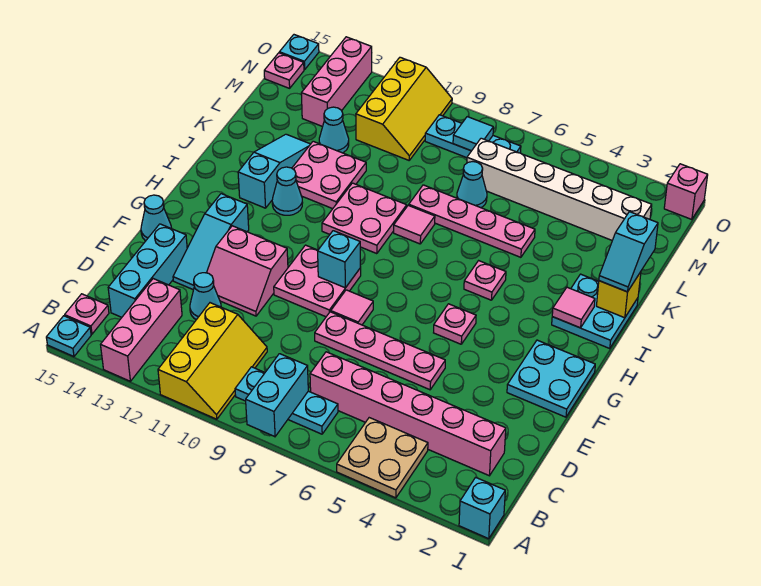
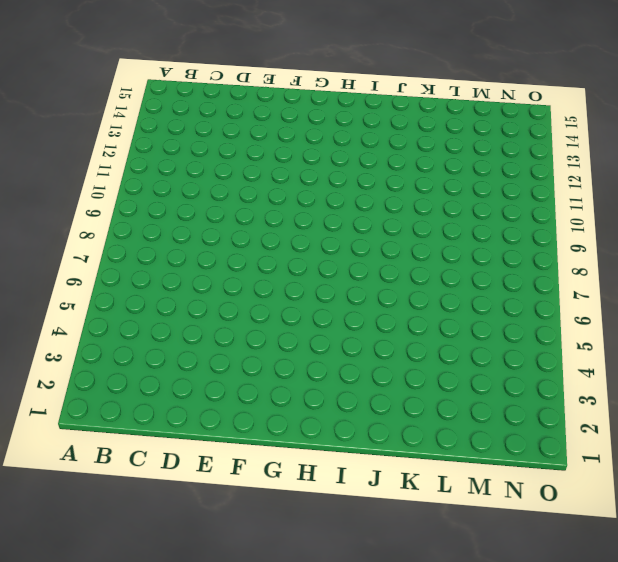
none -> cyan 1x1 brick [459,477,505,539]
none -> tan 2x2 plate [337,418,428,498]
none -> yellow 2x3 slope [158,303,267,419]
none -> pink 1x3 brick [101,279,182,381]

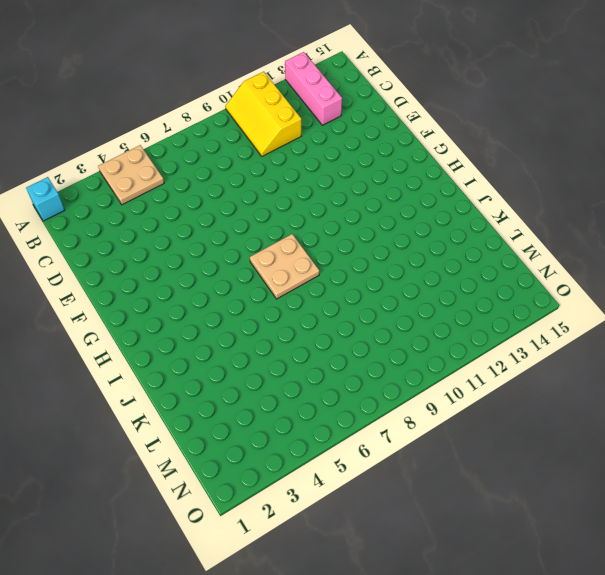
tan 2x2 plate [250,234,319,299] -> none
none -> cyan 1x1 plate [46,316,91,357]
none -> cyan 1x3 plate [235,367,338,434]
none -> pink 1x1 plate [65,294,109,334]
none -> pink 1x6 brick [310,352,506,476]

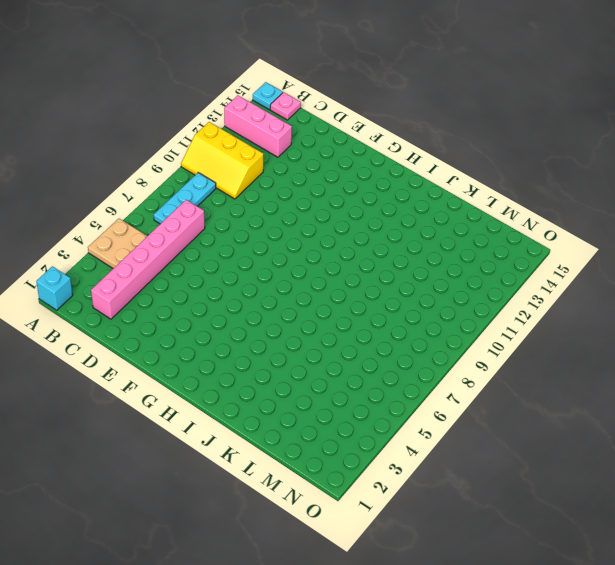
none -> cyan 1x3 brick [108,224,187,317]
none -> cyan 1x1 cone [190,273,221,320]
none -> pink 1x4 plate [315,312,445,390]
none -> pink 2x2 slope [207,226,288,316]

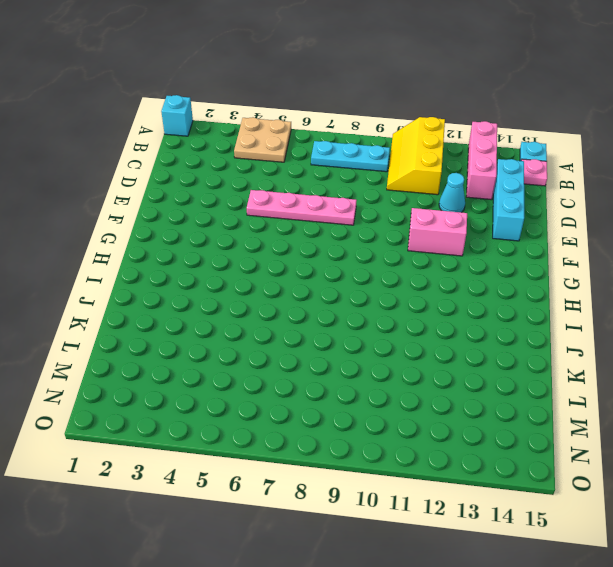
none -> pink 1x6 brick [310,352,506,476]
none -> cyan 1x3 slope [173,194,249,290]
none -> cyan 2x2 plate [507,340,595,417]
none -> pink 1x1 tile [331,290,373,325]

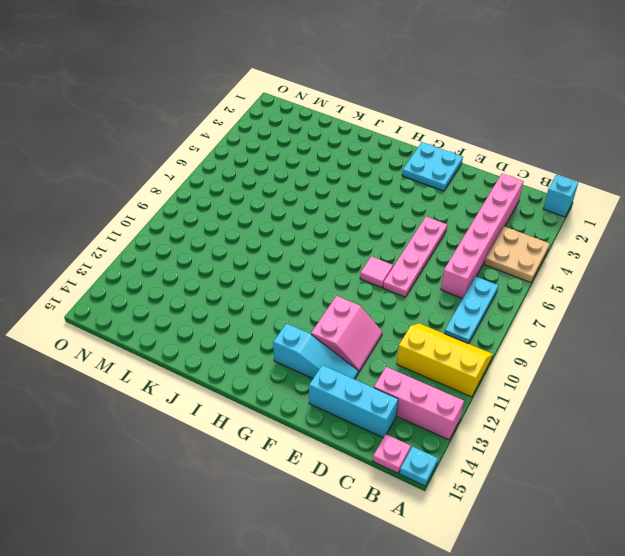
none -> cyan 1x1 cone [190,273,221,320]
none -> pink 2x2 plate [274,245,361,317]
none -> cyan 1x1 cone [141,195,171,241]
none -> pink 1x1 plate [434,304,476,344]

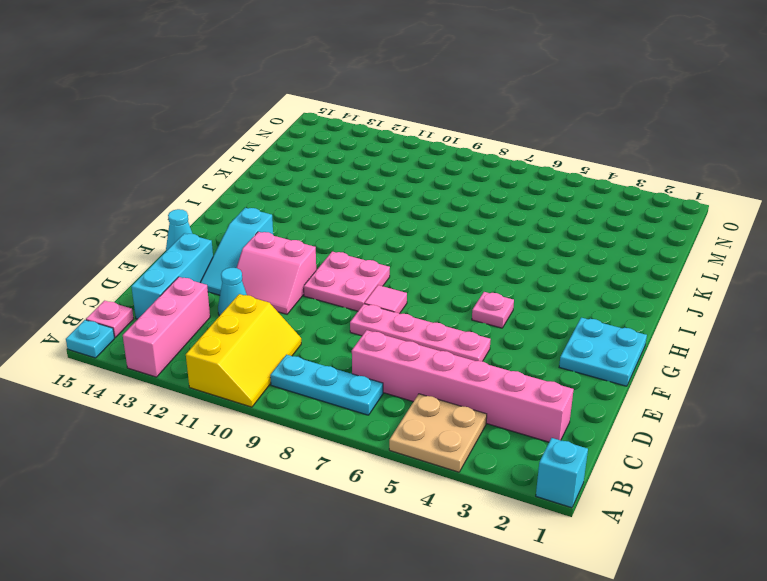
none -> cyan 2x2 plate [552,274,638,348]
none -> pink 1x1 plate [464,261,506,300]
none -> pink 2x2 plate [322,183,407,254]
none -> cyan 1x1 cone [272,167,303,215]

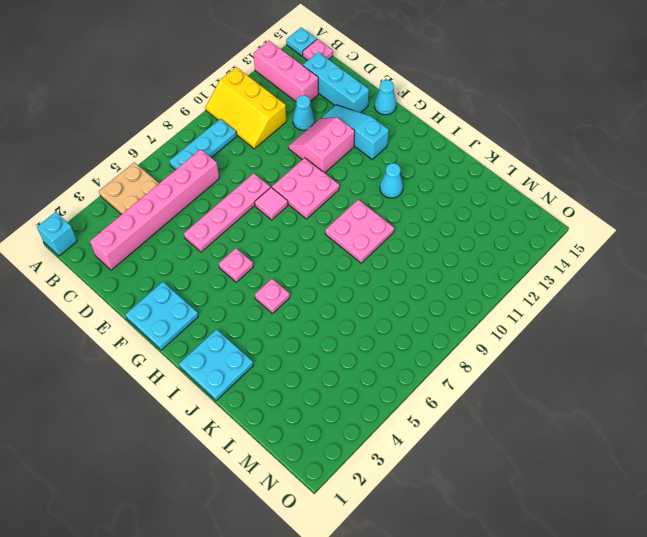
none -> cyan 1x3 slope [238,134,310,208]
none -> pink 1x1 tile [394,205,435,244]
none -> pink 2x2 plate [292,141,366,209]
none -> pink 1x4 plate [409,185,535,257]

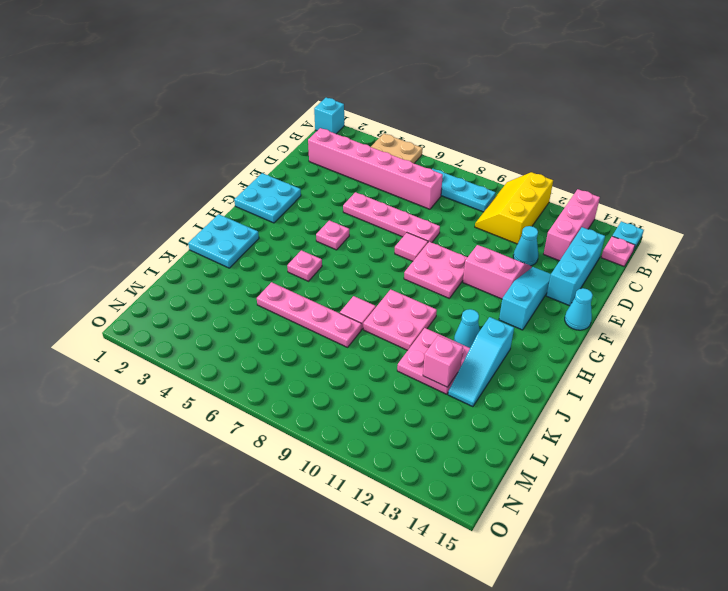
pink 1x1 brick [423,335,463,387] -> pink 1x1 brick moved to [664,164,708,219]
none -> cyan 1x1 cone [457,162,487,208]
none -> cyan 1x1 cone [319,107,349,153]
none -> white 1x6 brick [467,138,652,240]
none -> yellow 2x3 slope [356,57,452,160]

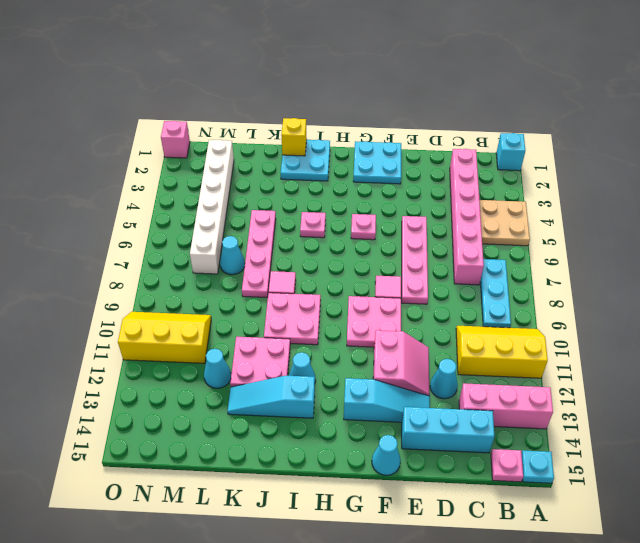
none -> pink 1x3 brick [301,37,372,127]
none -> cyan 1x3 plate [425,115,521,158]
none -> pink 1x1 plate [264,53,304,88]
none -> cyan 1x1 plate [279,35,319,70]

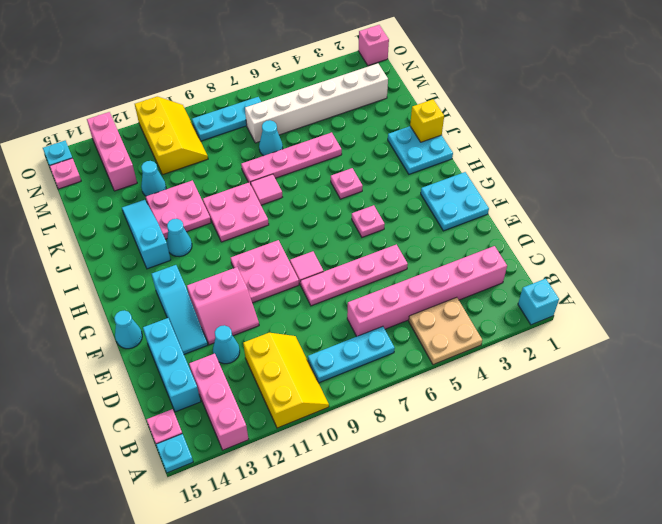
none -> cyan 1x2 brick [246,354,308,437]
none -> cyan 1x1 brick [318,231,360,288]
none -> pink 1x1 tile [552,287,595,328]
none -> cyan 1x1 tile [453,117,493,151]

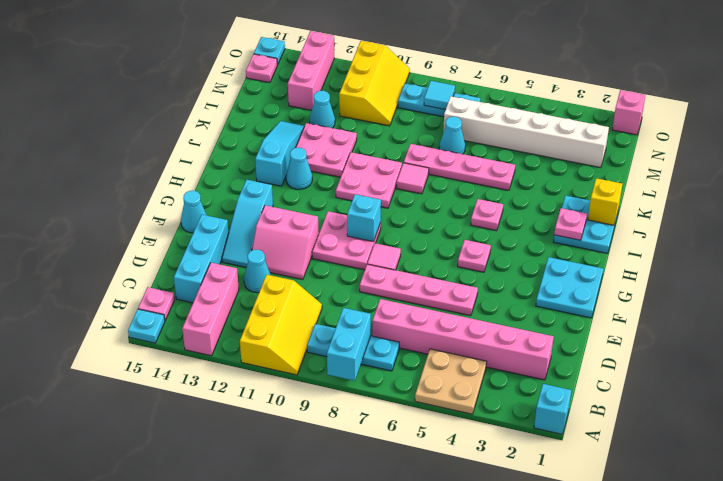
pink 1x1 plate [554,208,587,240] -> pink 1x1 tile [552,287,595,328]
none -> cyan 1x2 slope [599,212,658,292]

